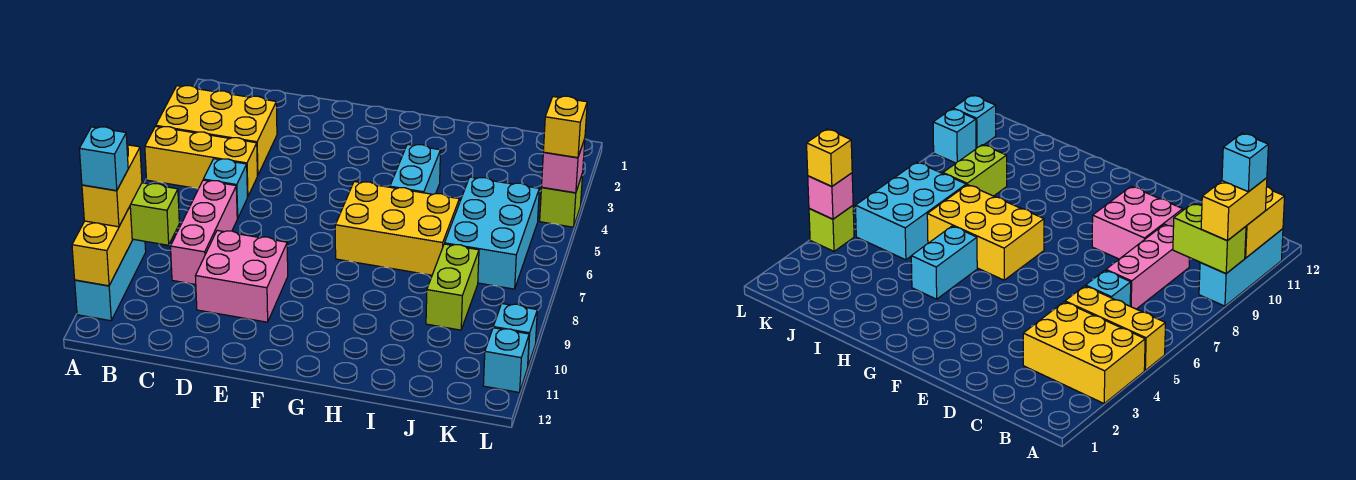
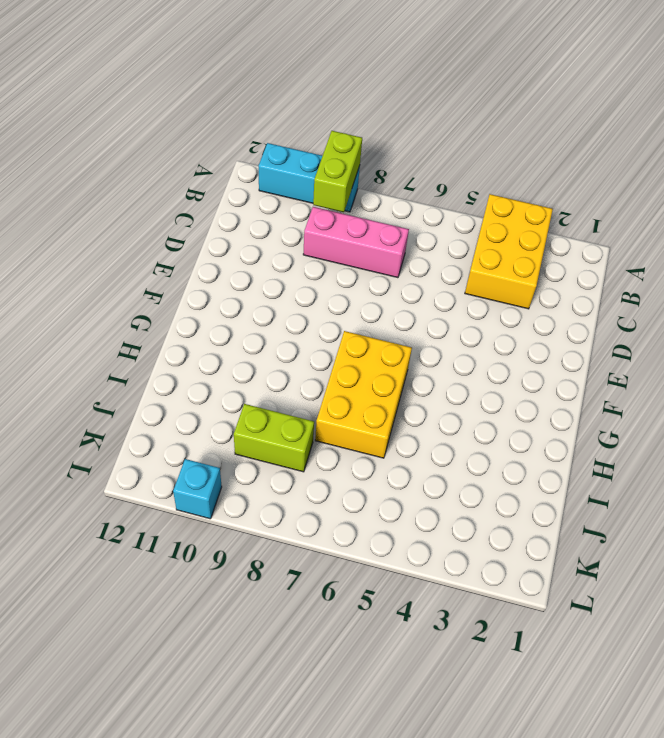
none -> yellow 1x3 brick [145,126,257,197]
none -> cyan 1x1 brick [203,159,247,218]
none -> pink 2x2 brick [196,230,288,322]

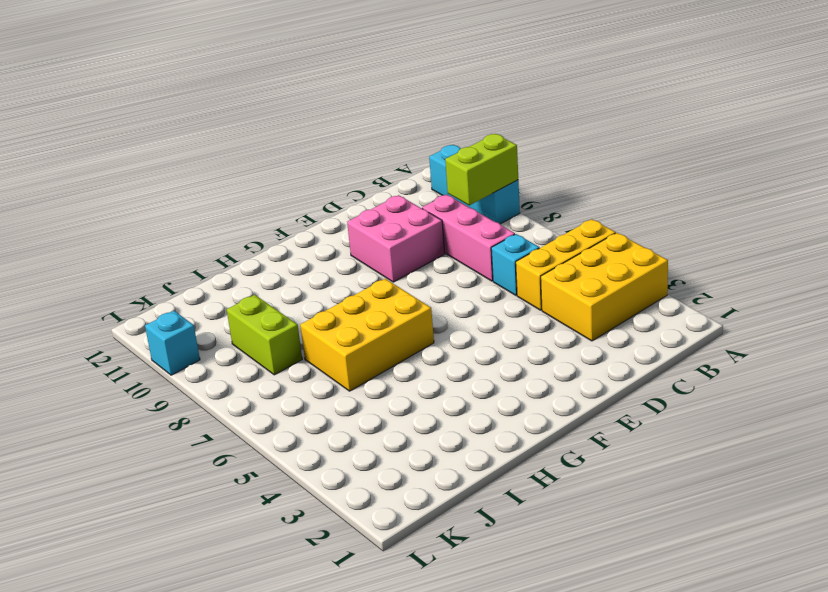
none -> cyan 1x2 brick [390,144,441,194]
none -> cyan 2x3 brick [444,177,539,289]
none -> lime 1x1 brick [540,173,583,227]

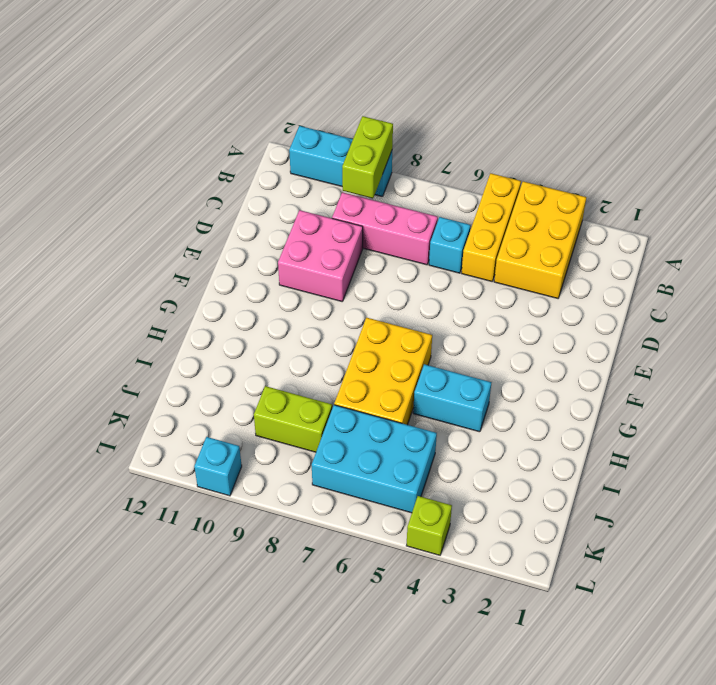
none -> cyan 1x1 brick [483,328,529,392]
none -> yellow 1x2 brick [72,207,132,286]
none -> pink 1x1 brick [542,139,585,193]

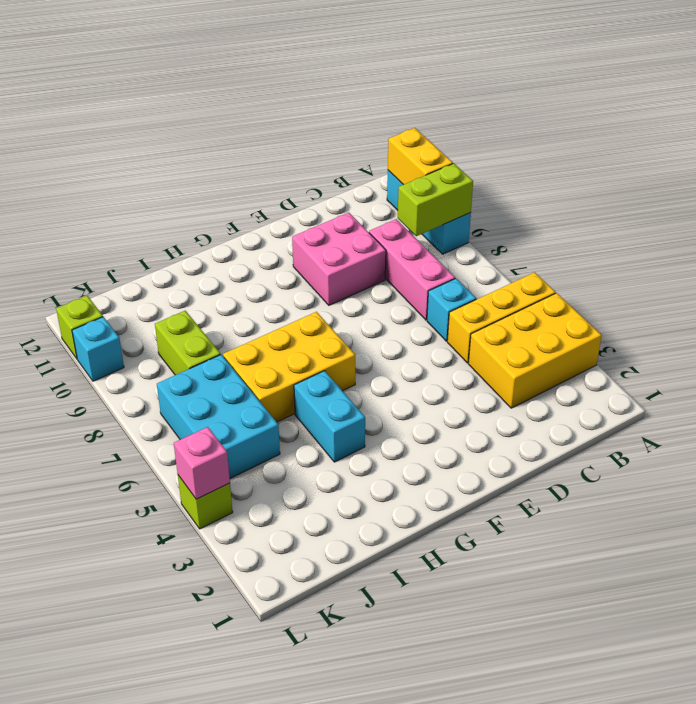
lime 1x1 brick [56,296,103,359] -> cyan 1x1 brick [483,328,529,392]
none -> yellow 1x2 brick [82,145,142,227]
none -> yellow 1x1 brick [543,96,587,158]
none -> cyan 1x1 brick [79,127,128,191]

